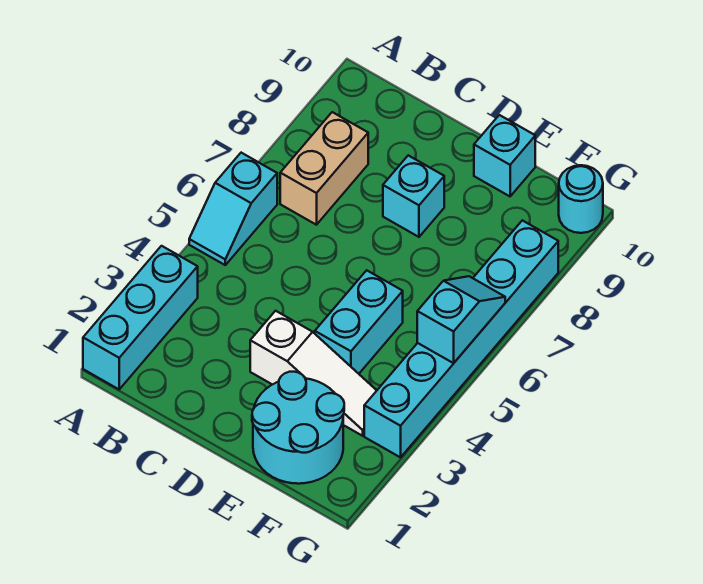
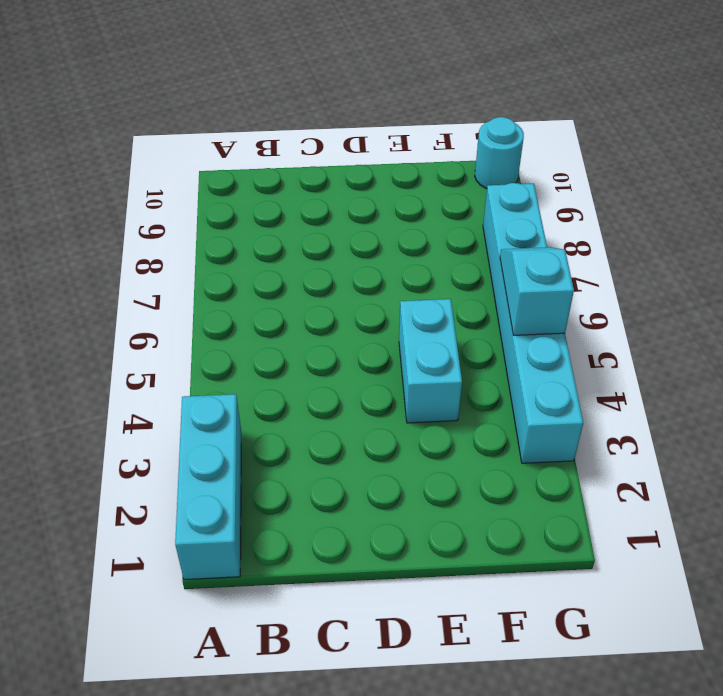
none -> cyan 1x2 slope [189,153,277,265]
none -> tan 1x2 brick [280,112,368,225]

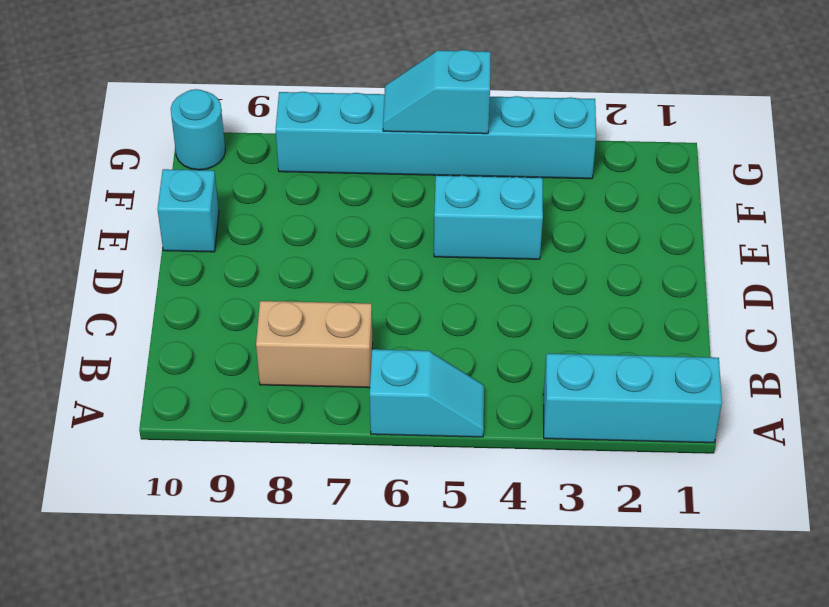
none -> white 1x3 slope [250,311,377,436]
none -> cyan 1x1 brick [383,155,444,237]

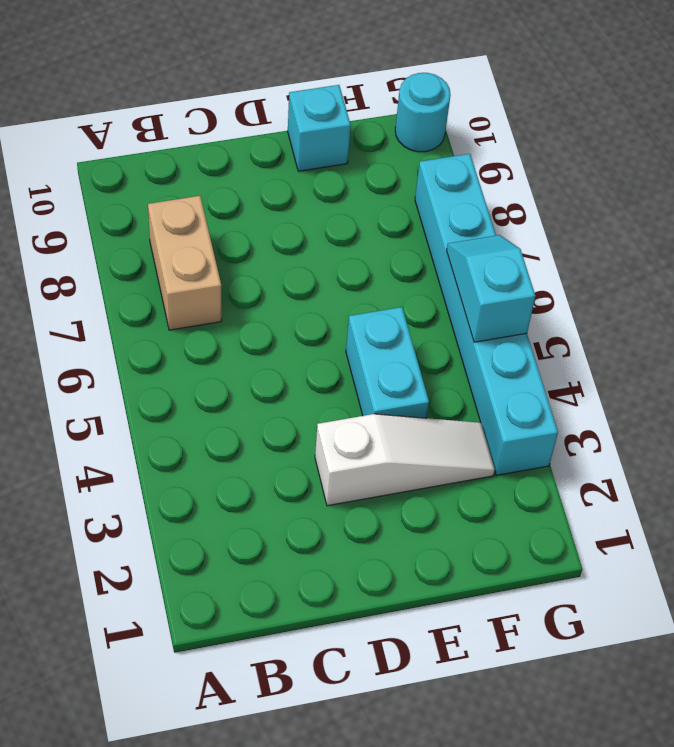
none -> cyan 1x3 brick [83,246,198,389]
none -> cyan 1x2 slope [189,153,277,265]

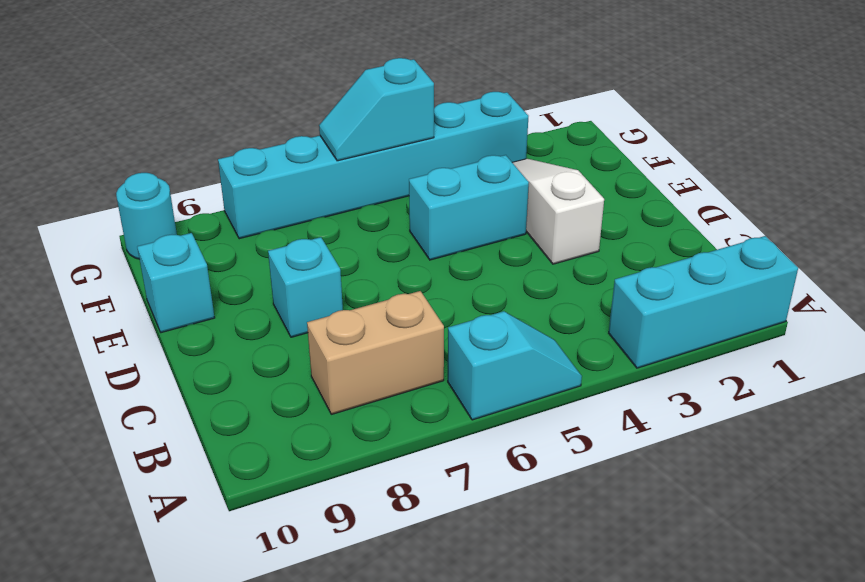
none -> cyan 2x2 round brick [252,372,344,484]

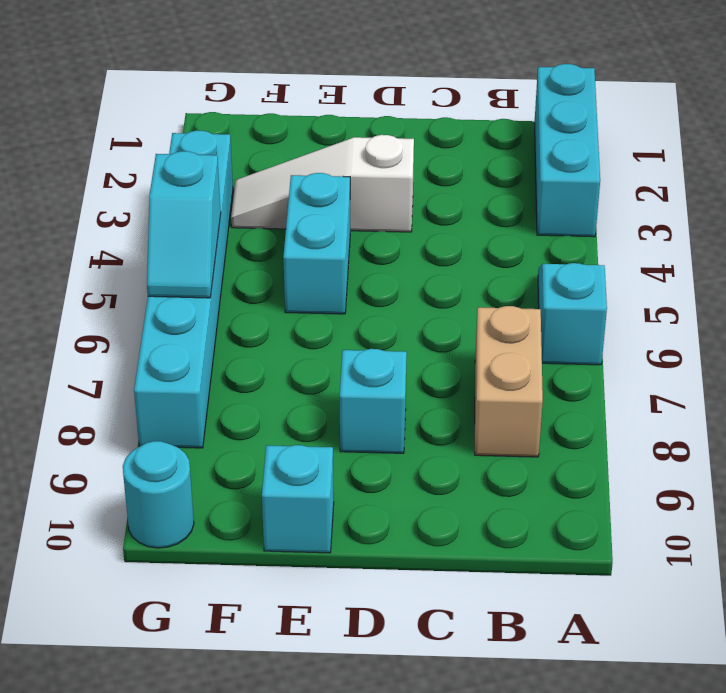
none -> cyan 2x2 round brick [252,372,344,484]

